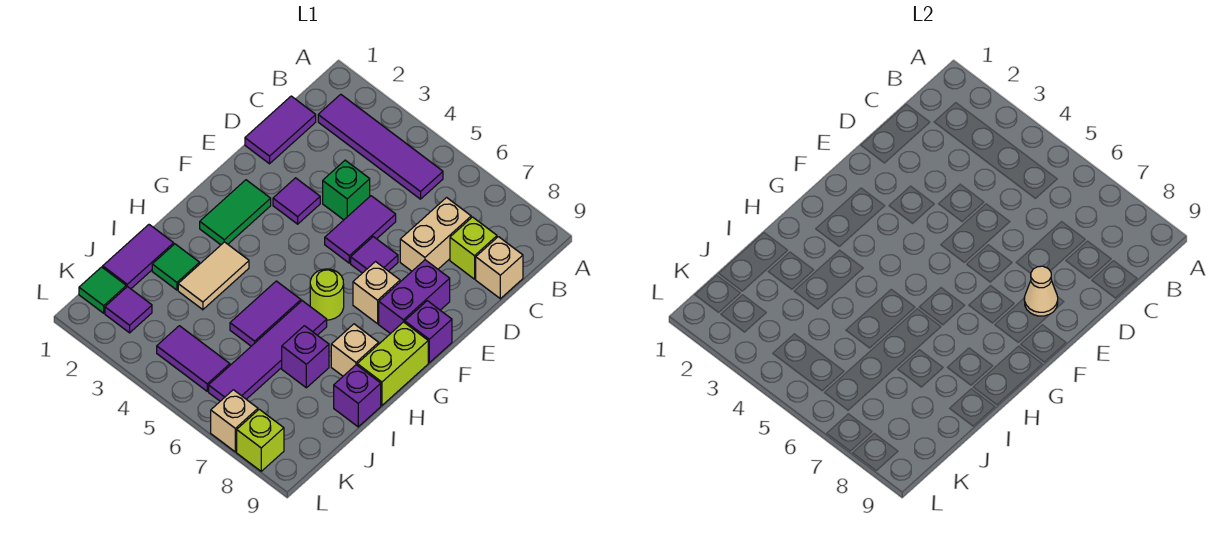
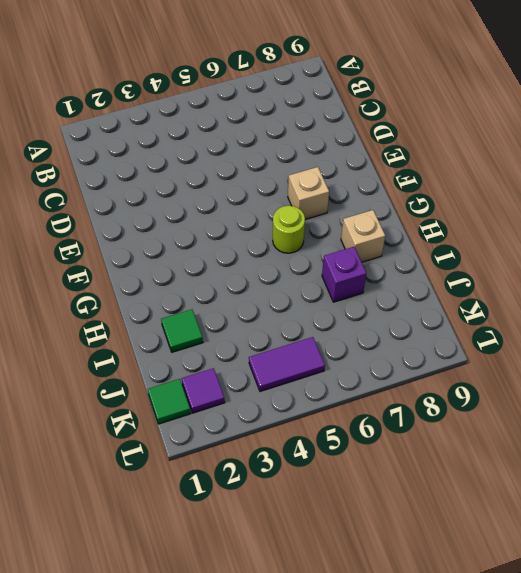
none -> purple 1x4 tile [318,94,443,199]
none -> purple 1x2 tile [245,96,316,164]
none -> tan 1x2 brick [400,198,471,271]

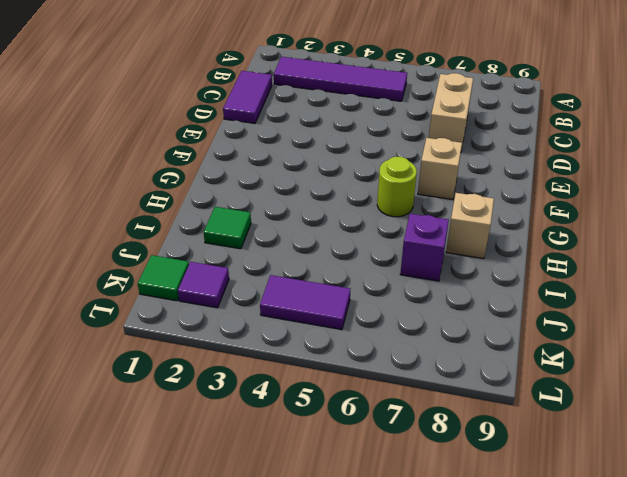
none -> lime 1x1 brick [450,217,497,279]
none -> tan 1x1 brick [476,237,523,299]
none -> green 1x1 brick [323,160,370,220]

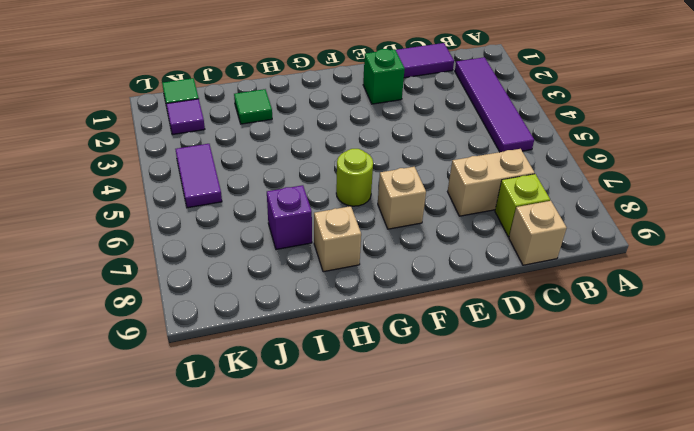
green 1x1 brick [363,49,405,104] -> green 1x1 brick moved to [323,160,370,220]
none -> purple 1x2 tile [325,196,396,263]
none -> purple 1x1 tile [273,178,320,224]
none -> purple 1x1 tile [351,237,398,273]

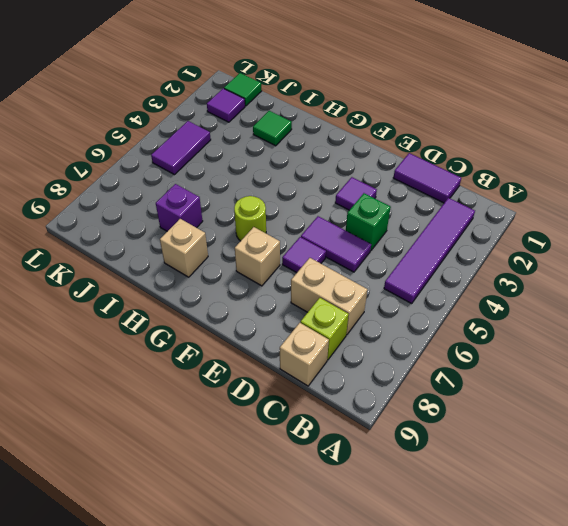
none -> purple 1x2 brick [379,260,450,334]
none -> green 1x2 tile [200,180,271,245]
none -> purple 1x1 brick [405,301,452,363]

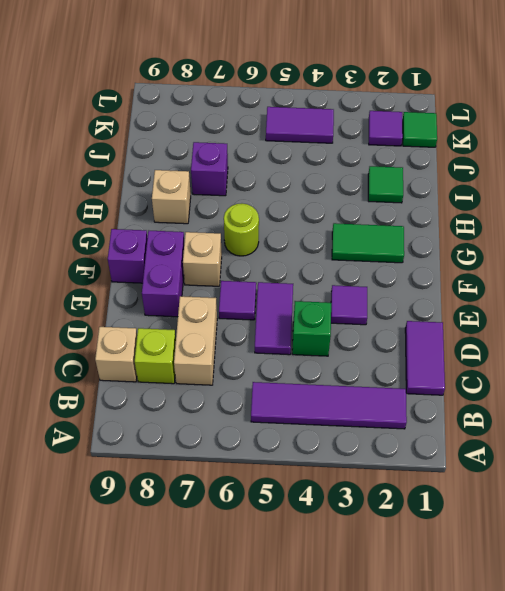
green 1x2 tile [332,223,404,263] -> green 1x2 tile turned to [200,180,271,245]
none -> lime 1x2 brick [357,322,428,405]
none -> tan 1x2 tile [178,242,249,310]
none -> purple 1x2 tile [230,281,301,346]

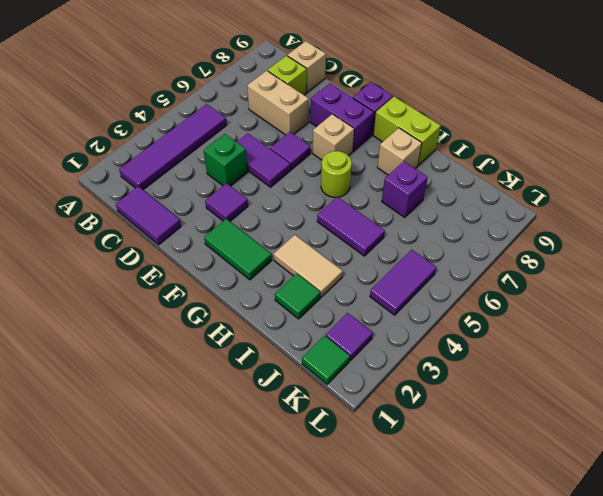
none -> purple 1x4 tile [209,301,327,401]
none -> purple 1x2 tile [103,225,174,289]
none -> purple 1x1 brick [334,365,381,427]

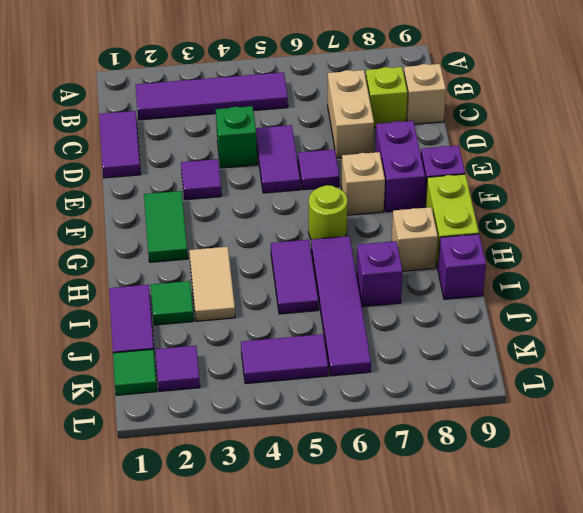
none -> tan 1x1 brick [211,390,258,452]
none -> lime 1x1 brick [237,409,284,471]
none -> tan 1x1 cone [1024,266,1058,316]

